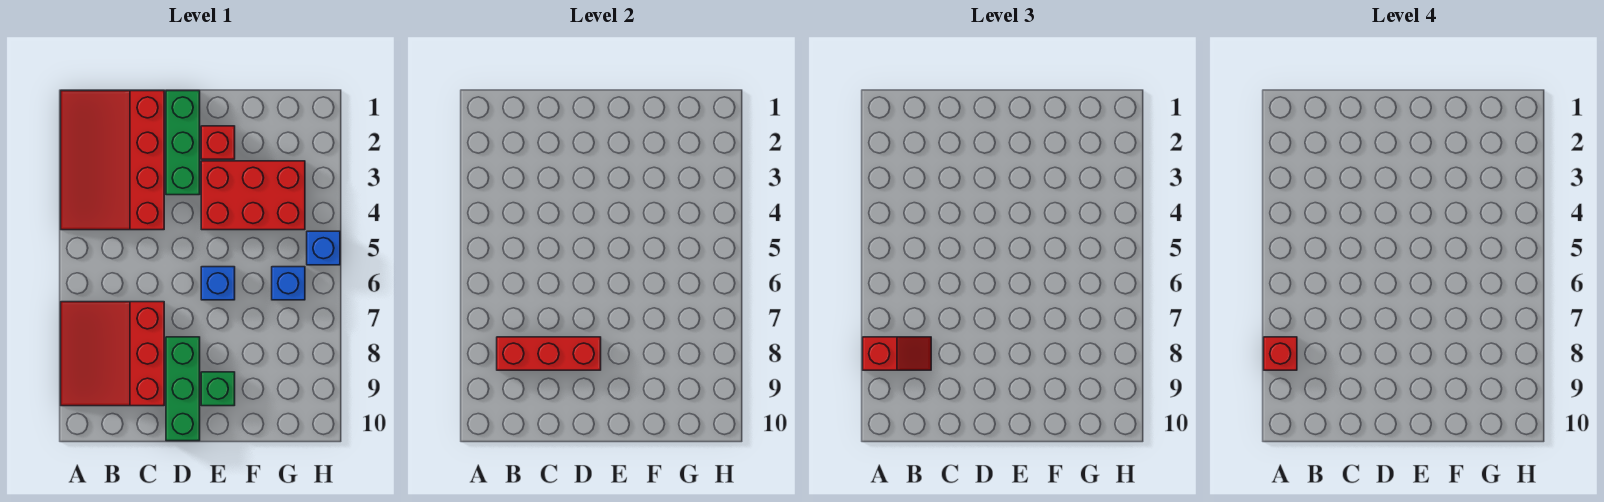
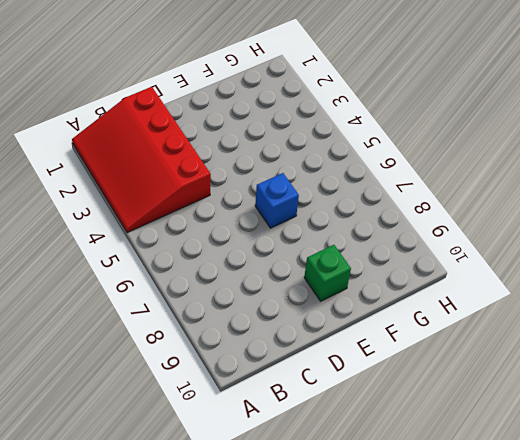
none -> red 3x3 slope [61,302,164,406]
none -> green 1x3 brick [166,91,200,195]
none -> green 1x3 brick [166,337,200,441]

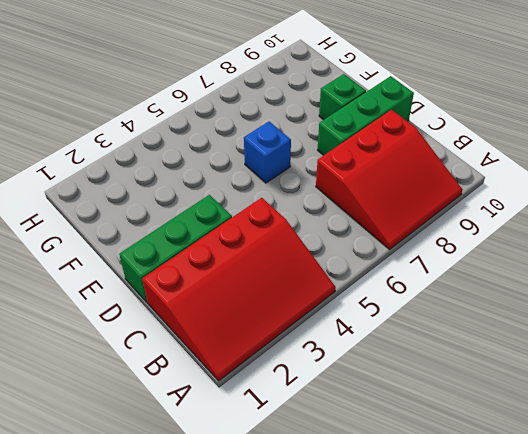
none -> red 1x1 brick [201,126,235,159]
none -> red 2x3 brick [201,161,305,230]
none -> blue 1x1 brick [272,267,305,300]

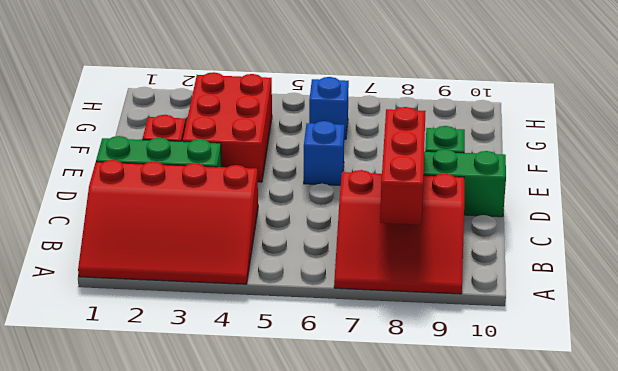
none -> blue 1x1 brick [307,231,340,265]
none -> red 1x2 slope [863,337,931,370]
none -> red 1x1 brick [1264,337,1297,370]

